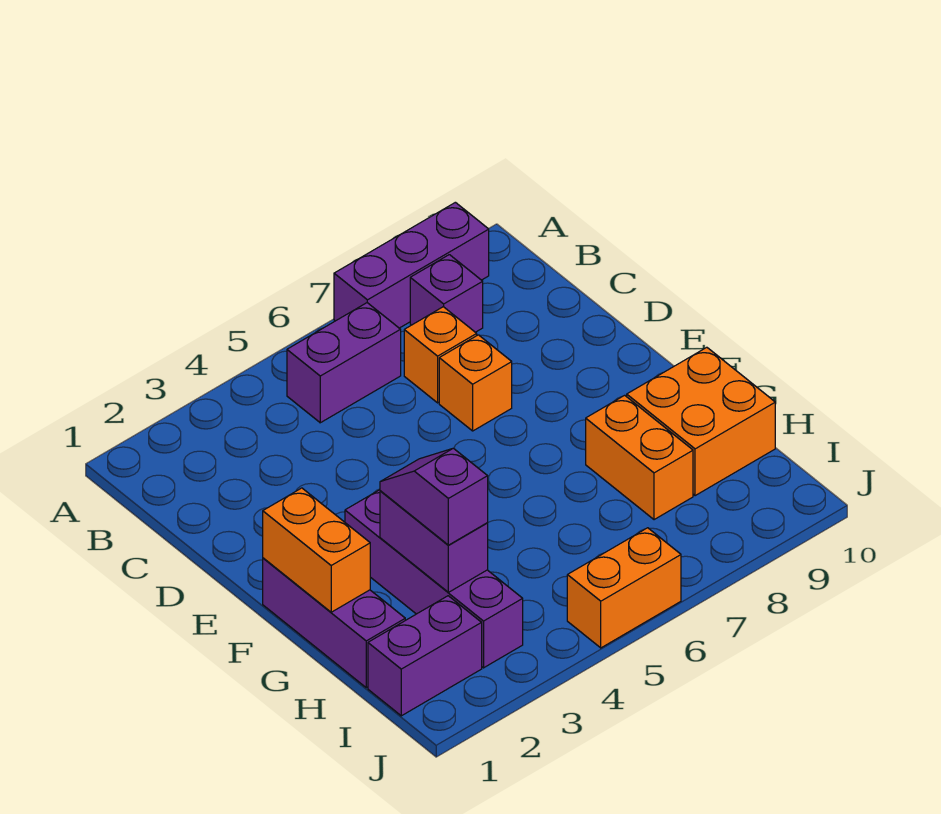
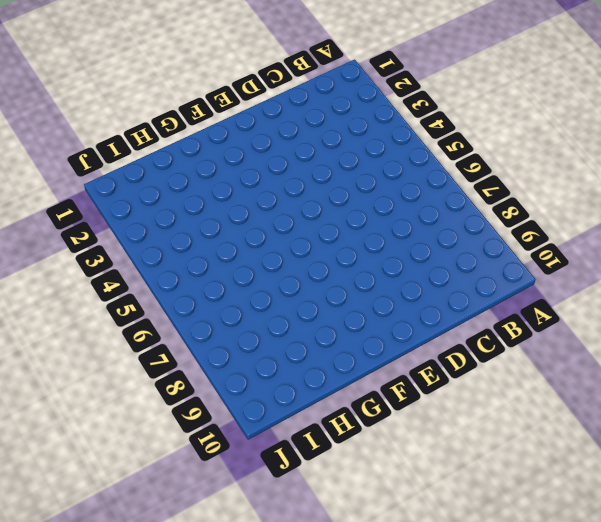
none -> purple 1x3 brick [334,202,489,328]
none -> purple 1x2 brick [287,303,401,423]
none -> purple 1x1 brick [410,255,483,332]

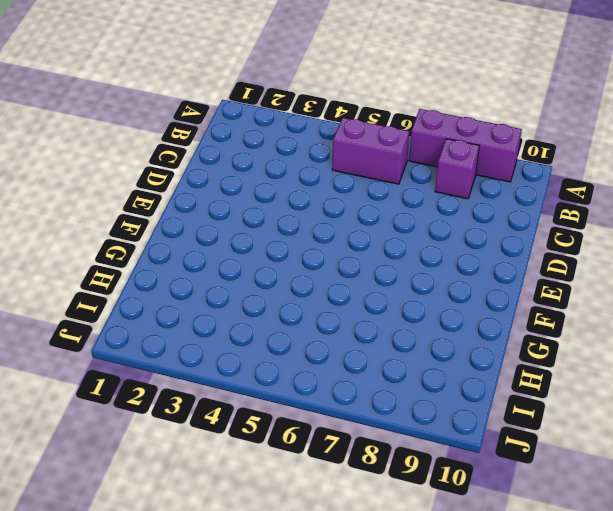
none -> orange 1x1 brick [404,307,477,403]
none -> orange 1x1 brick [439,335,512,431]
none -> purple 1x3 brick [263,558,405,688]

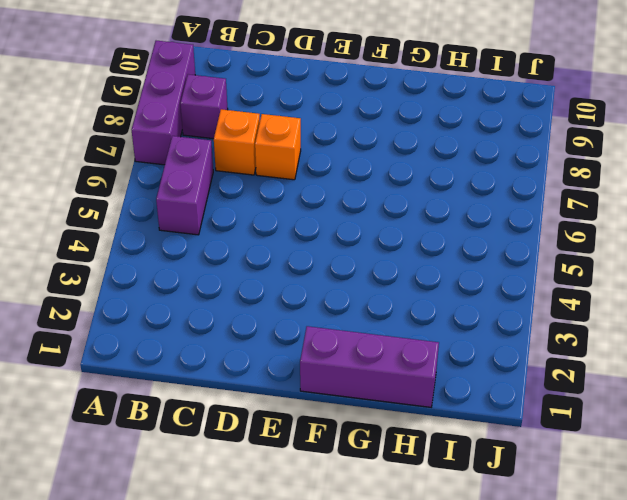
none -> purple 1x4 brick [345,490,523,668]
none -> orange 1x2 brick [586,395,693,520]
none -> orange 2x2 brick [627,347,775,496]

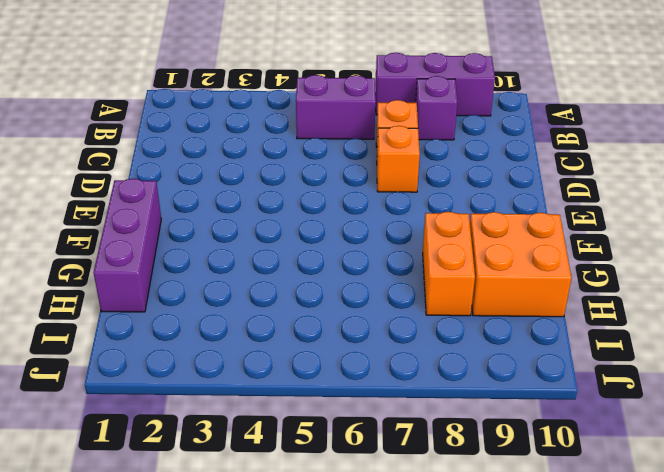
none -> purple 1x4 brick [345,490,523,668]
none -> purple 1x2 brick [368,596,482,716]
none -> orange 1x2 brick [567,528,681,648]

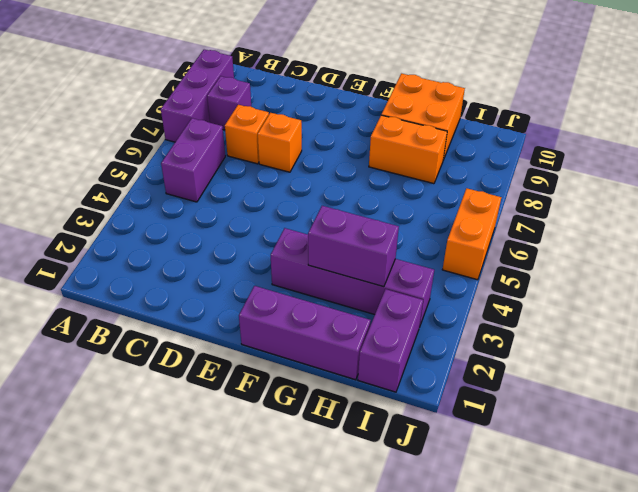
none -> orange 1x2 brick [263,488,370,612]
none -> purple 1x2 slope [380,448,488,545]

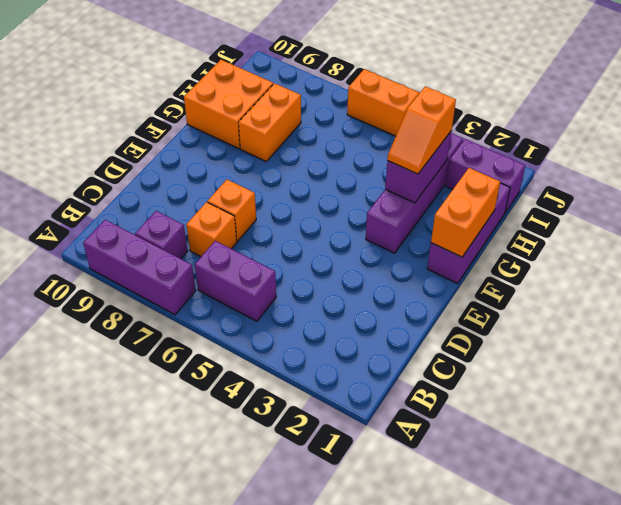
orange 1x2 slope [388,86,456,174] -> purple 1x2 slope [380,448,488,545]

